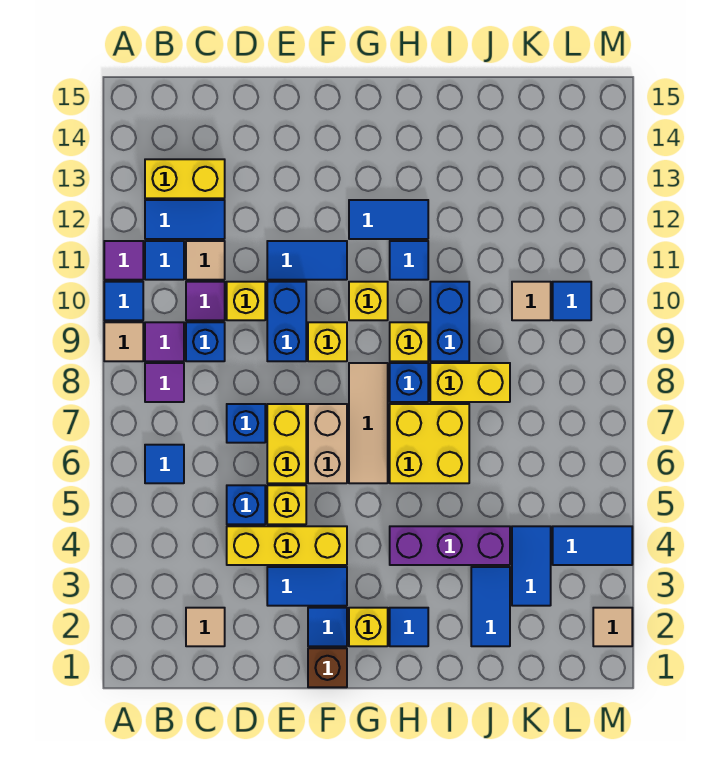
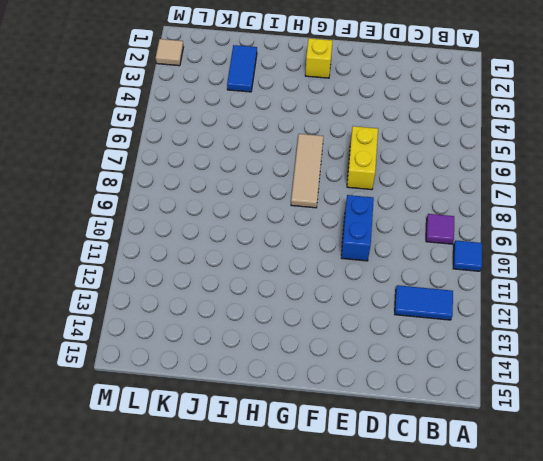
none -> tan 1x1 tile [104,322,143,361]
none -> purple 1x1 tile [104,241,143,280]
none -> blue 1x1 tile [145,445,184,483]
none -> purple 1x1 tile [145,363,184,402]

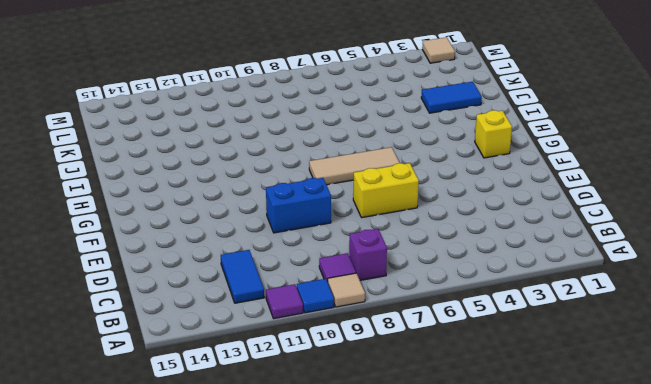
purple 1x1 brick [349,229,387,280] -> purple 1x1 tile [145,363,184,402]
none -> blue 1x1 tile [145,445,184,483]
none -> blue 1x1 tile [145,241,184,280]
none -> yellow 1x2 brick [145,159,225,198]
none -> tan 1x1 tile [186,608,225,646]

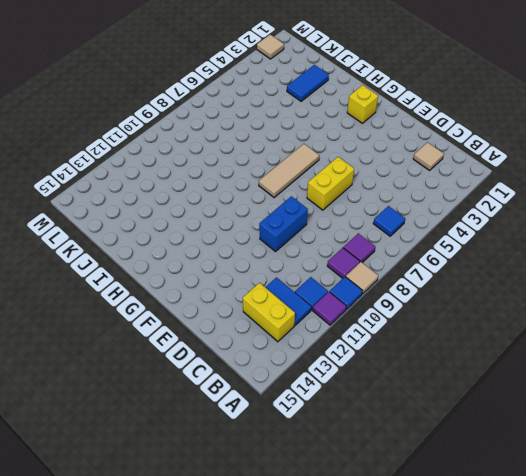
none -> blue 1x1 brick [186,322,225,361]
none -> purple 1x1 tile [186,282,225,320]
none -> tan 1x1 tile [186,241,225,280]
none -> yellow 1x3 brick [227,526,347,565]

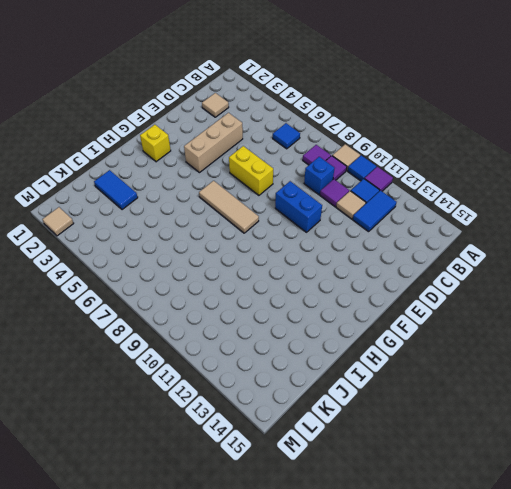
tan 1x3 brick [184,113,243,173] -> yellow 1x3 brick [227,526,347,565]
none -> yellow 1x2 brick [145,159,225,198]
none -> blue 1x1 brick [227,485,265,524]
none -> blue 1x1 brick [227,404,265,443]
none -> yellow 1x1 brick [227,282,265,320]

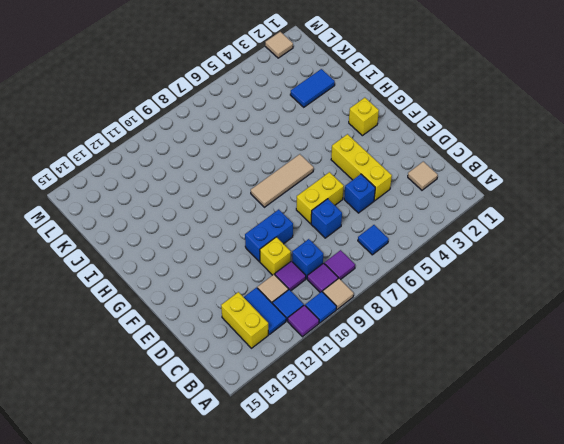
none -> blue 1x2 tile [267,567,347,606]
none -> yellow 1x1 brick [267,485,306,524]
none -> blue 1x2 tile [267,241,347,280]
none -> brown 1x1 brick [308,648,347,687]

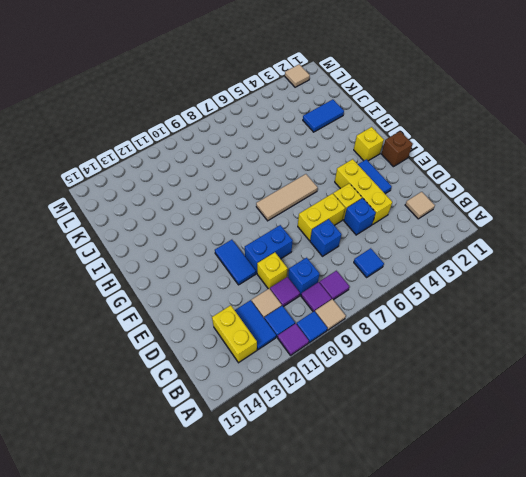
none -> blue 1x1 tile [308,608,347,646]
none -> tan 1x2 brick [308,404,347,483]
none -> yellow 1x1 brick [308,322,347,361]
none -> yellow 1x1 brick [349,282,388,320]

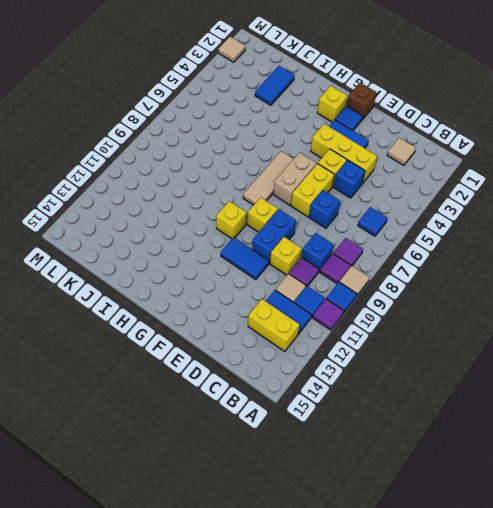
none -> blue 1x2 tile [349,200,428,239]
none -> blue 1x1 tile [390,608,428,646]
none -> purple 1x3 brick [390,526,510,565]
none -> yellow 2x2 brick [390,404,469,483]

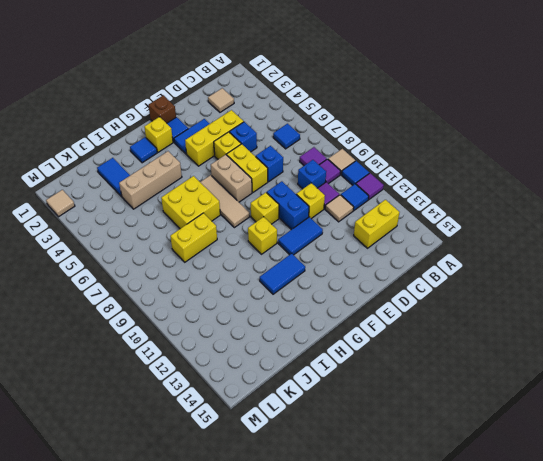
tan 1x3 brick [119,151,182,209] -> purple 1x3 brick [390,526,510,565]
none -> blue 1x2 tile [145,200,225,239]
none -> blue 1x1 brick [390,363,428,402]
none -> yellow 1x1 brick [390,322,428,361]
none -> blue 1x1 tile [390,241,428,280]

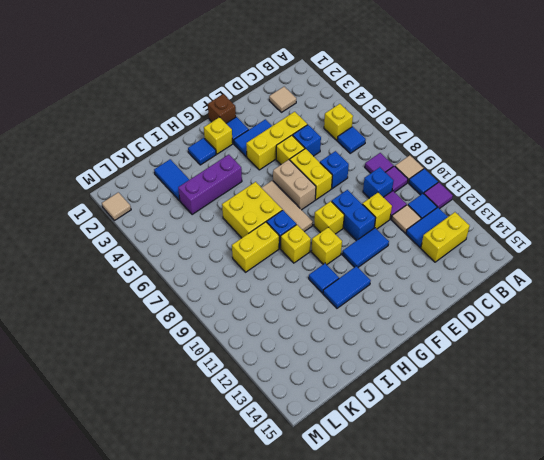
yellow 1x1 brick [324,104,353,140] -> none
none -> blue 1x2 brick [430,282,469,361]
none -> blue 1x2 tile [512,526,551,606]
none -> tan 1x1 tile [512,282,551,320]
none -> blue 1x2 tile [553,526,632,565]

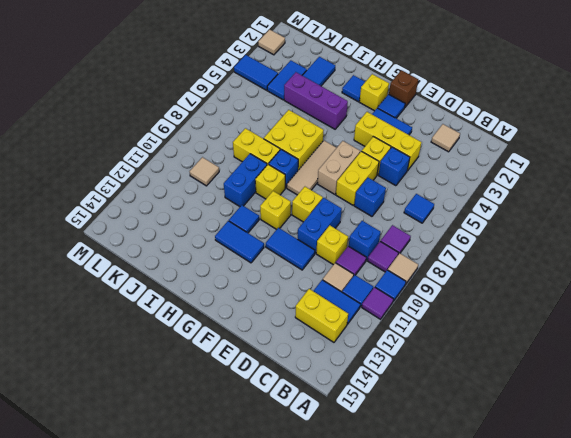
none -> blue 1x1 tile [553,282,591,320]

